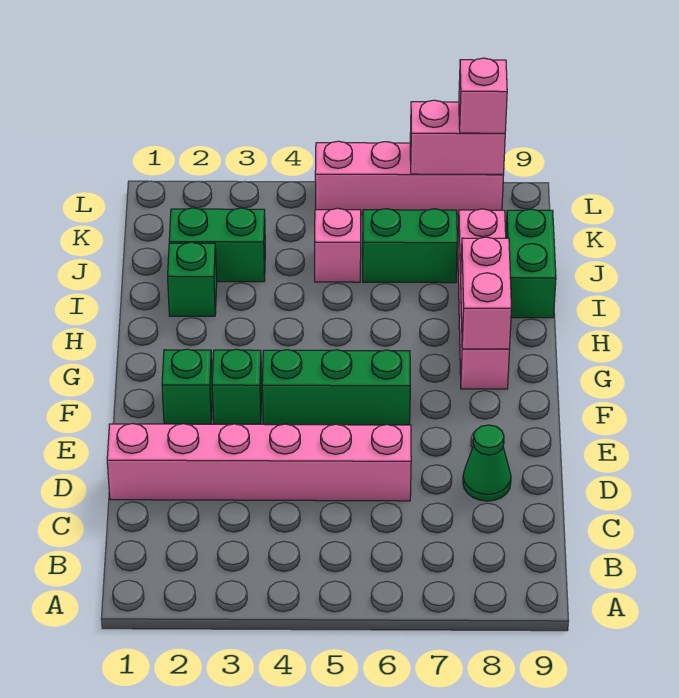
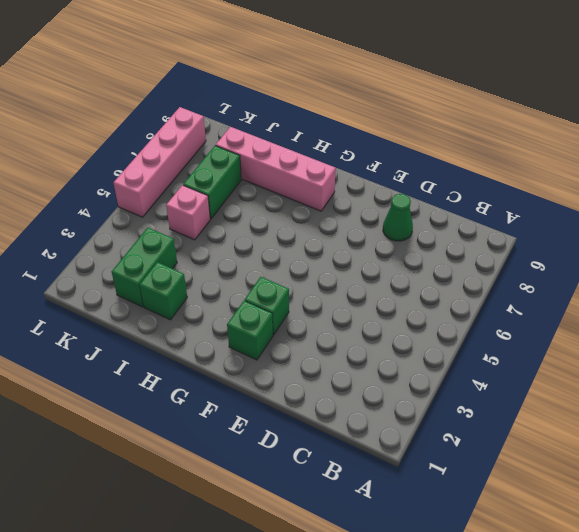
none -> pink 1x6 brick [107,424,411,501]
none -> green 1x3 brick [262,350,410,425]
none -> green 1x2 brick [506,209,556,318]

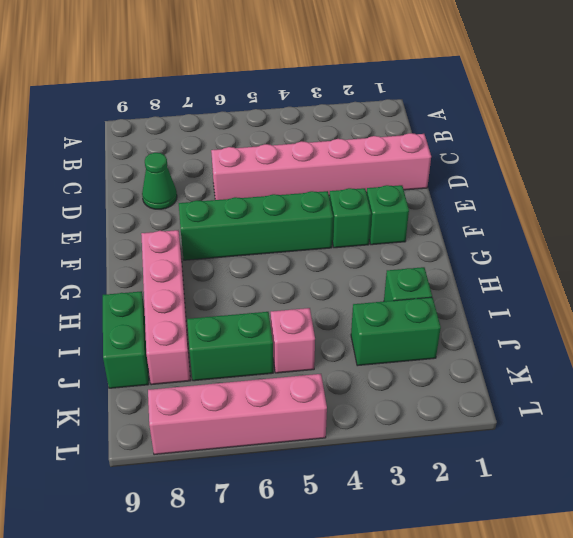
green 1x4 brick [179,191,333,260] -> green 1x3 brick [262,350,410,425]
none -> pink 1x2 brick [461,237,512,349]
none -> pink 1x2 brick [410,100,505,174]
none -> pink 1x1 brick [459,58,507,133]

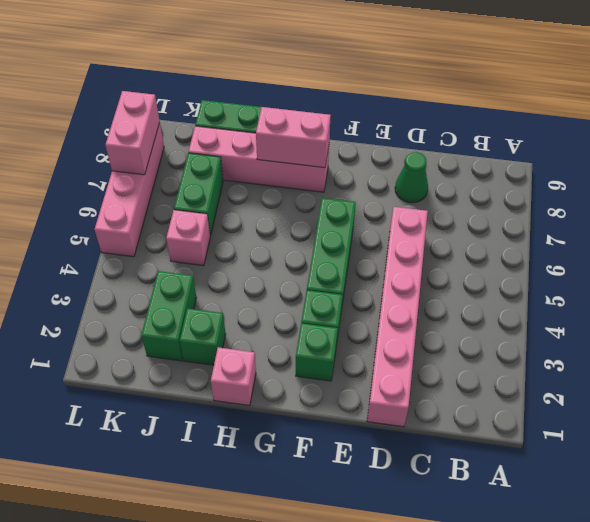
pink 1x1 brick [211,347,256,406] -> pink 1x1 brick moved to [459,58,507,133]

